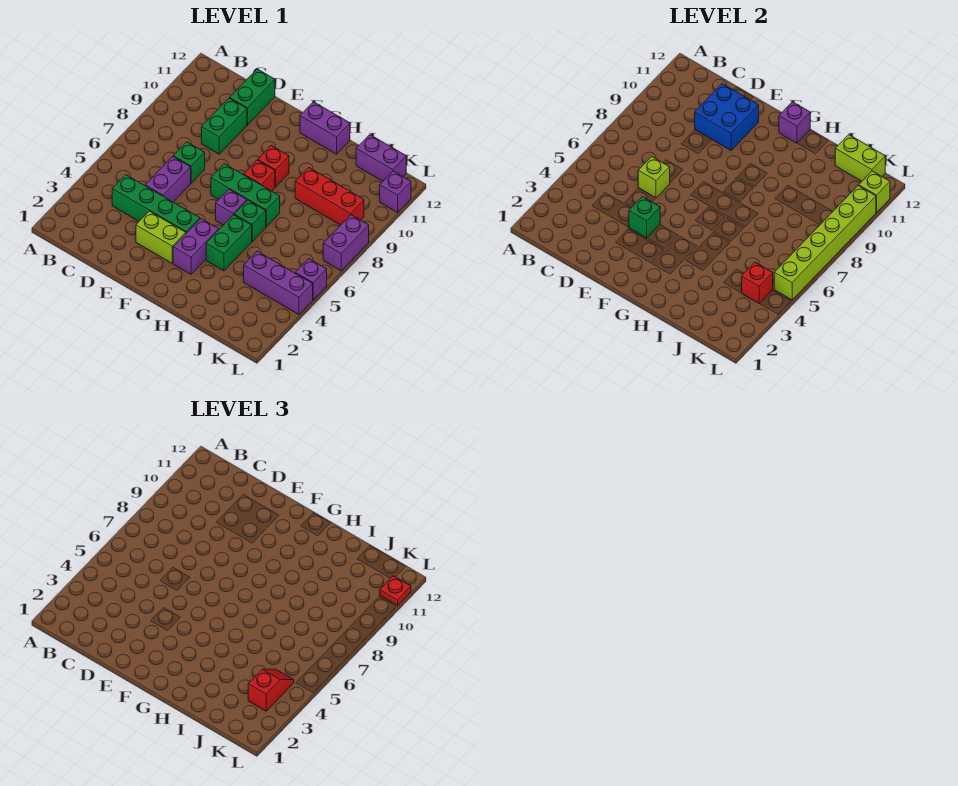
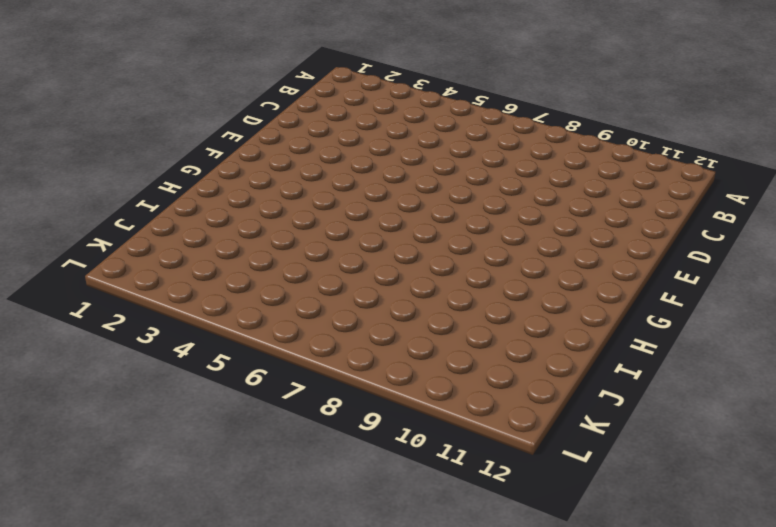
none -> green 1x4 brick [112,175,200,233]
none -> purple 1x2 brick [145,157,191,202]
none -> green 1x1 brick [173,142,205,183]
none -> green 1x2 brick [202,98,247,154]

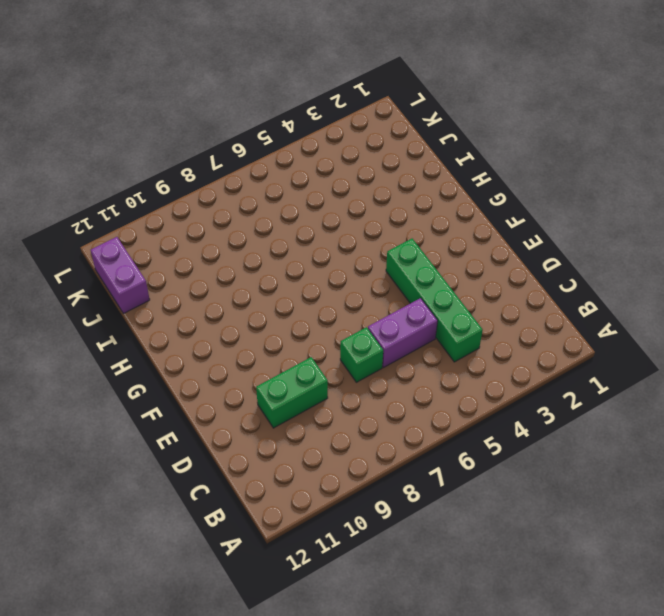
none -> green 1x2 brick [230,69,275,125]
none -> lime 1x2 brick [136,211,186,263]
none -> green 1x3 brick [211,164,280,227]
none -> purple 1x2 brick [173,219,219,274]

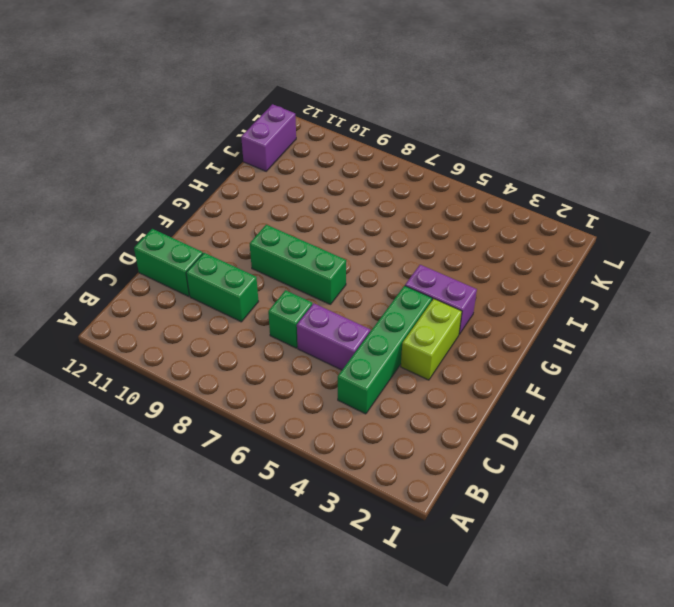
green 1x3 brick [250,225,346,304] -> green 1x3 brick turned to [211,164,280,227]
none -> purple 1x1 brick [216,189,247,225]
none -> red 1x1 brick [244,160,275,191]
none -> red 1x1 brick [258,146,289,187]
none -> purple 1x2 brick [300,102,350,154]

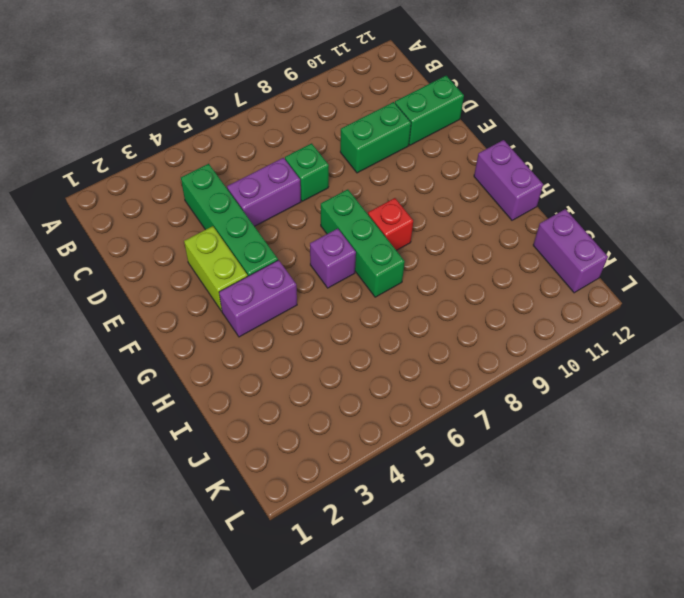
none -> red 1x1 brick [258,146,289,187]
none -> green 1x2 brick [206,215,252,271]
none -> green 1x1 brick [234,200,266,242]
none -> red 1x3 brick [295,168,364,225]

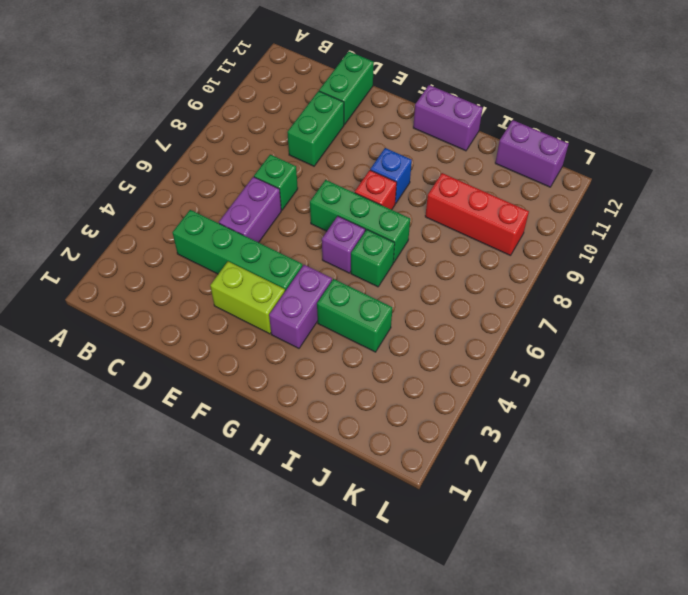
blue 1x1 brick [370,148,412,203] -> red 1x1 brick [258,146,289,187]
green 1x2 brick [317,279,392,352] -> green 1x2 brick turned to [206,215,252,271]
none -> purple 1x3 brick [244,251,313,314]
none -> purple 1x1 brick [295,259,327,300]
none -> purple 1x2 brick [323,215,369,271]
none -> purple 1x1 brick [380,171,411,212]

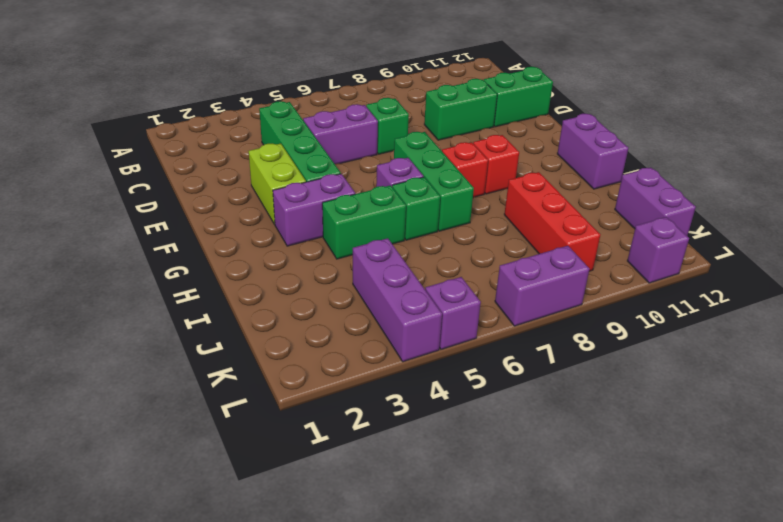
none -> lime 1x1 brick [638,157,670,198]
none -> blue 2x2 brick [695,84,759,150]
none -> green 1x1 brick [629,197,660,238]
none -> purple 1x1 brick [779,102,810,143]

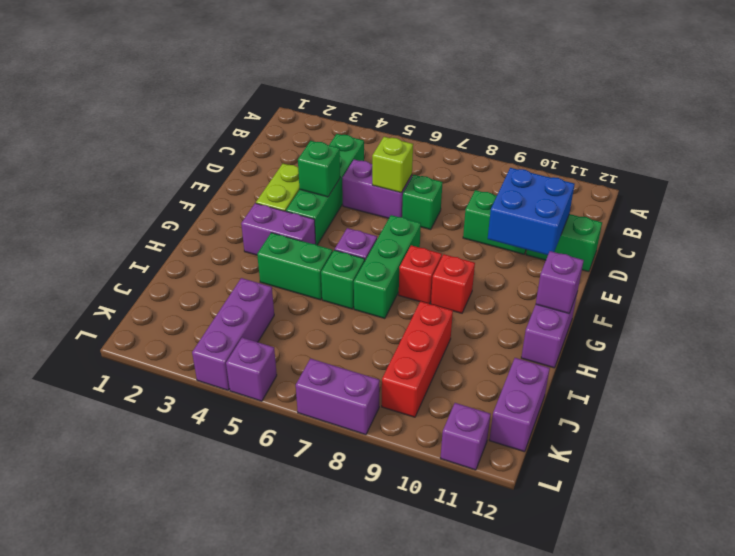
none -> lime 1x2 brick [835,135,885,181]
none -> red 1x1 brick [742,262,773,304]
none -> lime 1x6 brick [774,186,876,300]
none -> lime 1x1 brick [859,171,890,212]

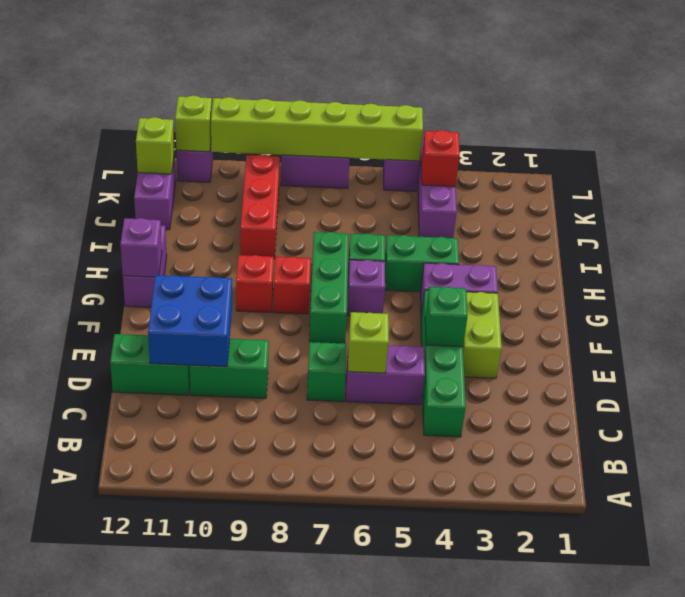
lime 1x1 brick [136,117,174,174] -> lime 1x2 brick [835,135,885,181]
none -> red 1x2 slope [248,669,294,711]
none -> red 1x1 plate [380,576,411,605]

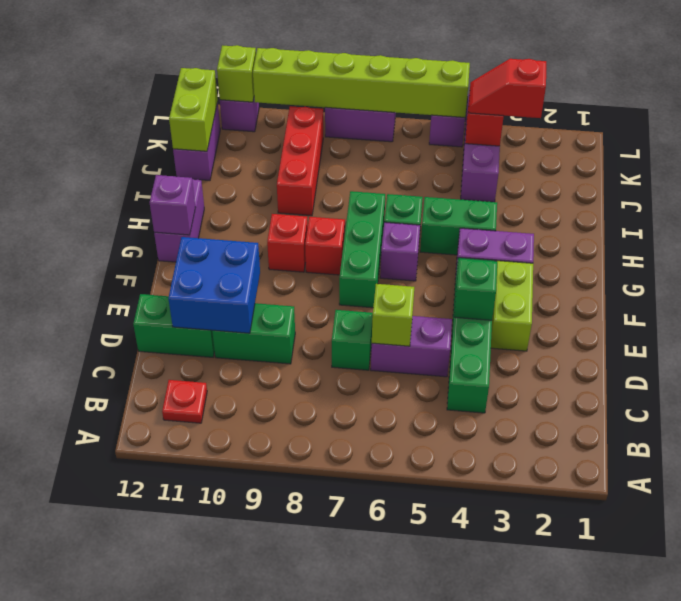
red 1x1 plate [162,380,207,423] -> red 1x1 plate moved to [380,576,411,605]

